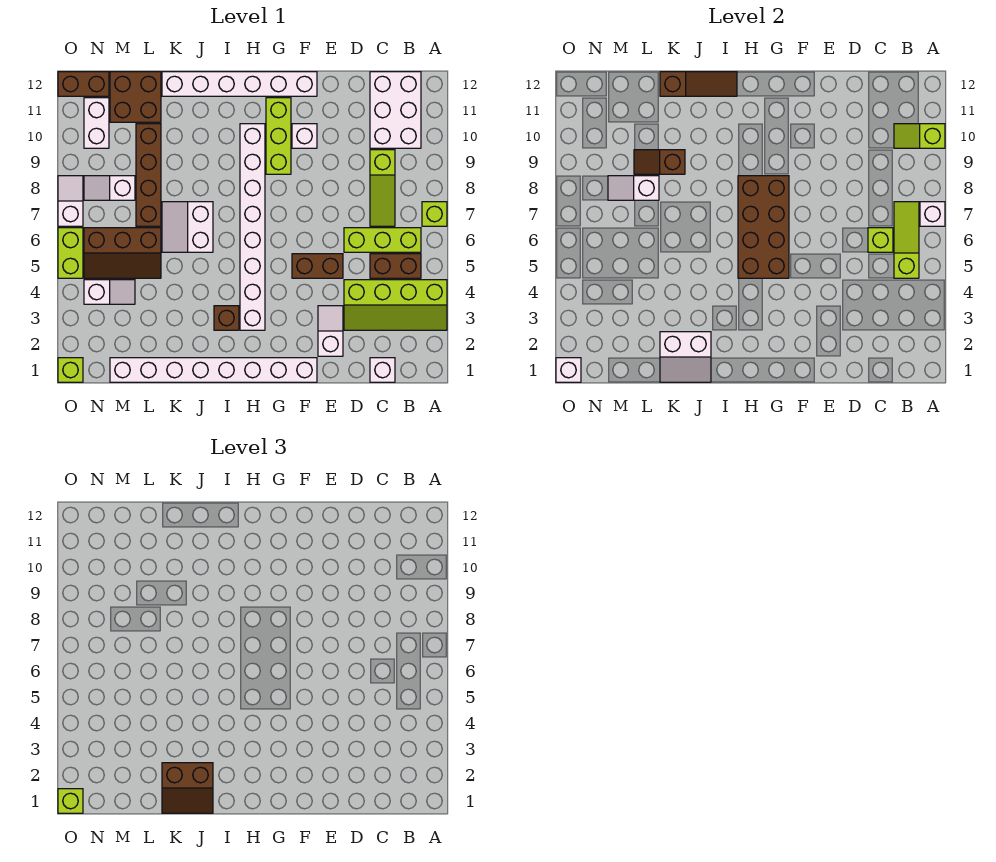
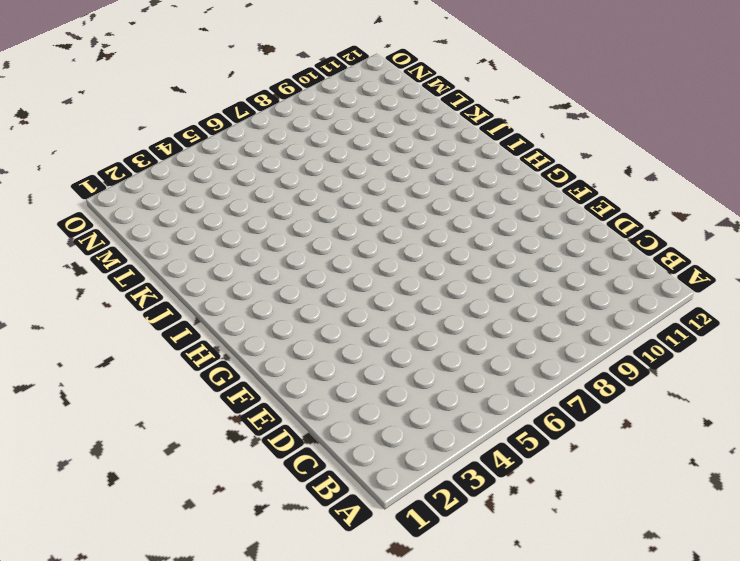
none -> lime 2x4 slope [344,280,447,330]
none -> lime 1x1 brick [422,202,447,226]
none -> brown 1x2 brick [370,254,421,278]
none -> lime 1x3 brick [344,228,421,252]

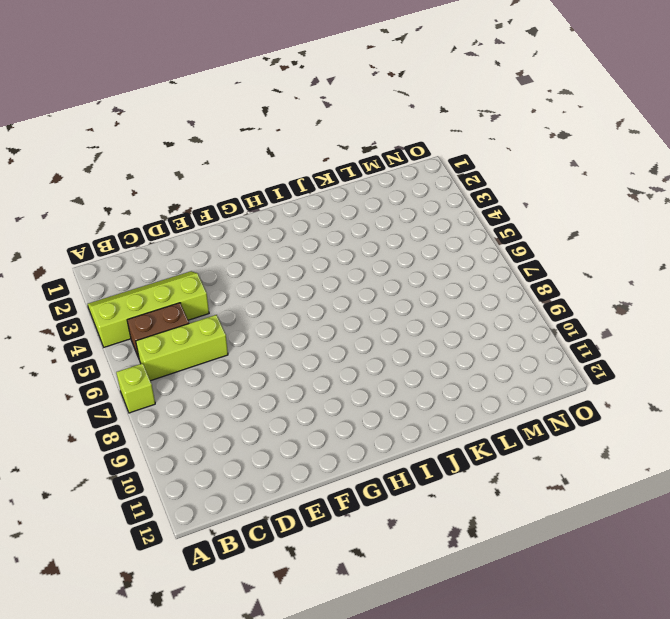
none -> white 2x3 brick [370,72,421,148]
none -> white 1x1 brick [370,358,395,382]
none -> lime 1x3 slope [370,150,395,226]
none -> white 1x2 slope [318,306,343,356]

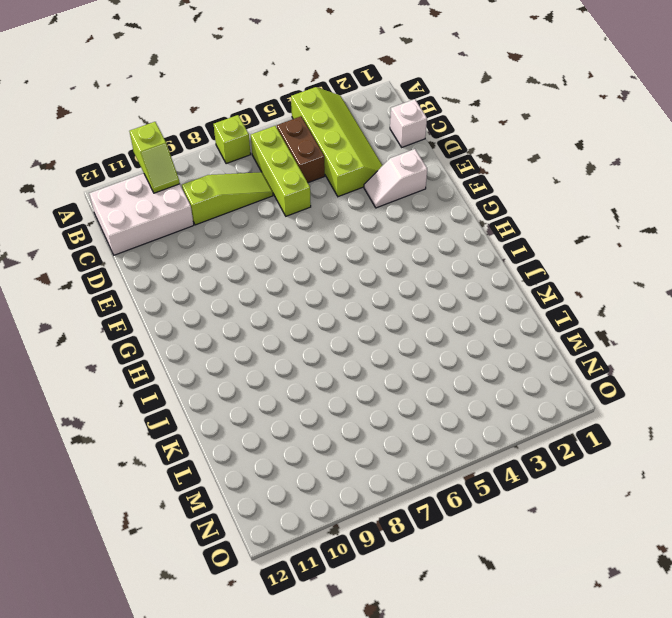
none -> brown 1x2 brick [292,254,343,278]
none -> white 1x8 brick [110,358,317,382]
none -> white 1x1 brick [292,124,317,148]
none -> white 1x6 brick [162,72,317,96]

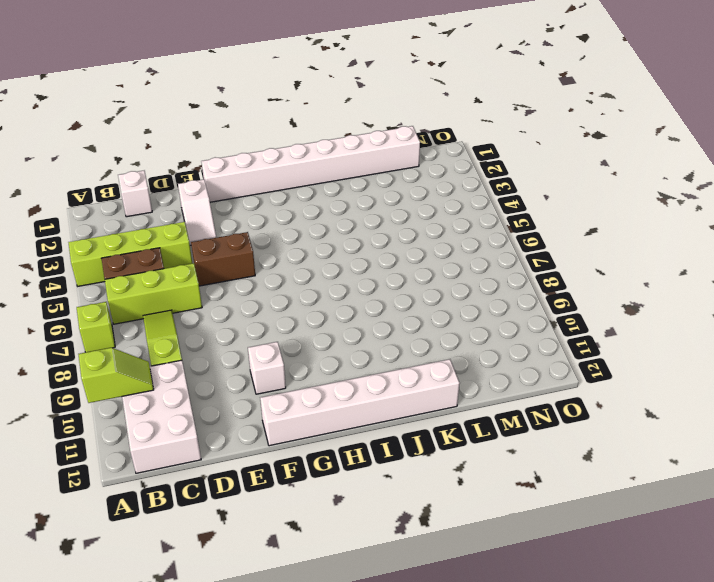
none -> lime 1x3 brick [266,98,291,174]
none -> white 1x8 brick [240,124,265,330]
none -> brown 1x1 brick [214,306,239,330]
none -> white 2x2 slope [162,202,213,252]

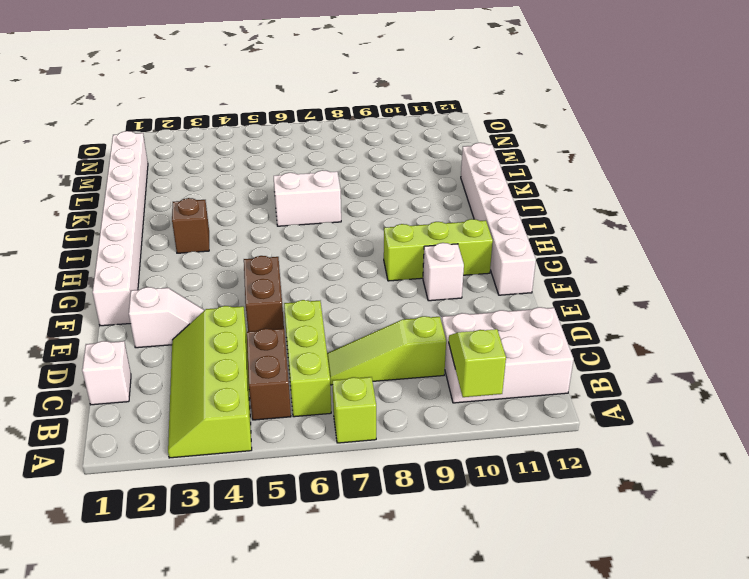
none -> white 1x8 brick [240,124,265,330]
none -> brown 2x3 slope [84,228,161,278]
none -> brown 1x4 brick [136,124,161,226]
none -> brown 2x2 brick [110,72,161,122]

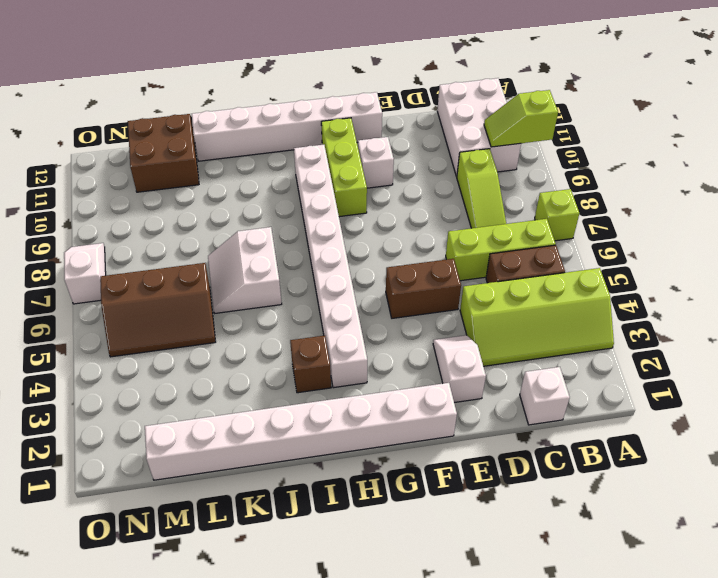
none -> brown 1x4 brick [136,124,161,226]
none -> white 1x2 slope [84,280,135,304]
none -> white 1x2 slope [84,176,135,200]
none -> white 1x2 brick [84,98,109,148]

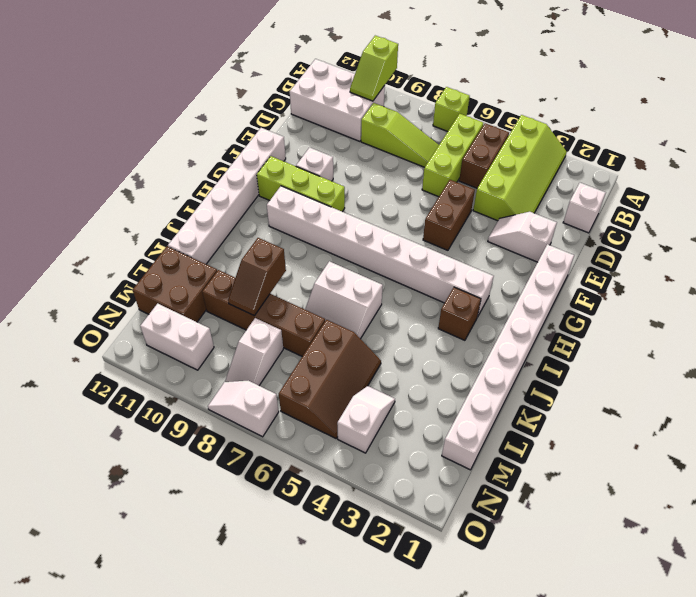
none -> brown 1x2 brick [58,72,109,96]
none -> lime 1x1 brick [58,358,83,382]
none -> lime 1x2 brick [58,228,83,278]
none -> white 1x1 brick [920,202,945,226]

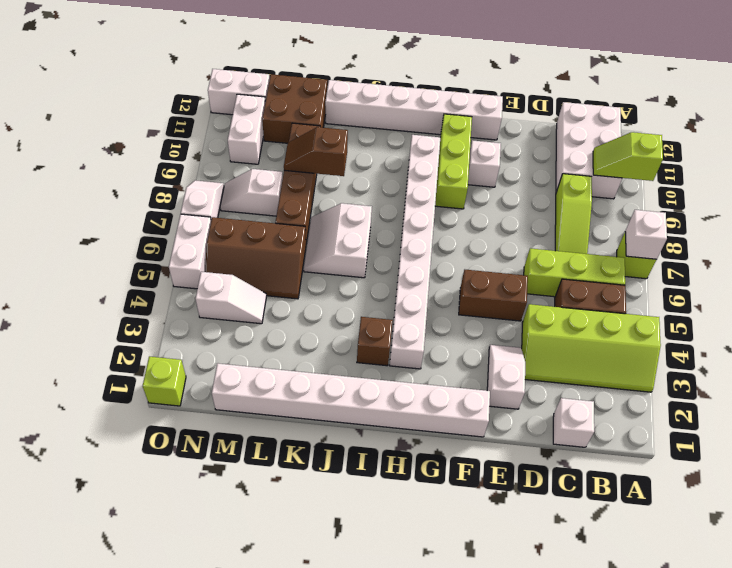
white 1x2 brick [208,69,269,115] -> brown 1x2 brick [58,72,109,96]
white 1x2 brick [169,214,211,289] -> lime 1x2 brick [58,228,83,278]
none -> lime 1x3 slope [894,202,919,278]
none -> lime 1x1 brick [868,228,893,252]
none -> brown 2x4 brick [738,176,789,278]
none -> brown 1x3 slope [660,72,737,96]

